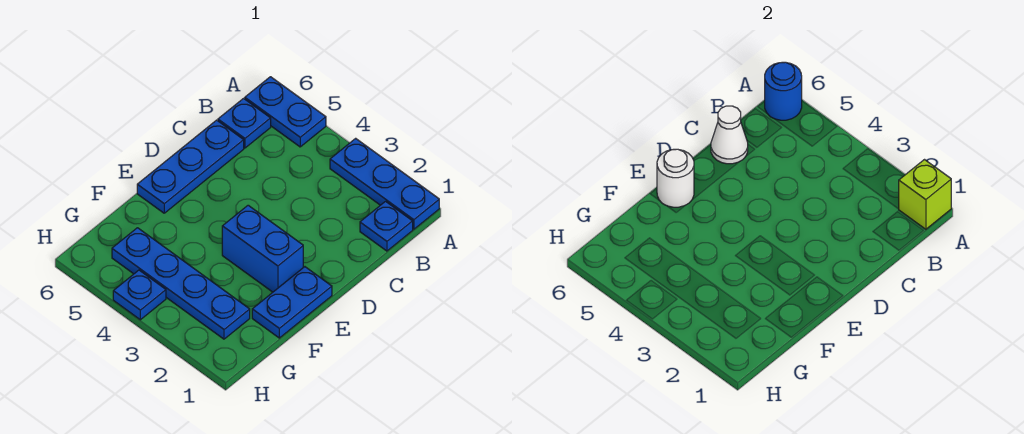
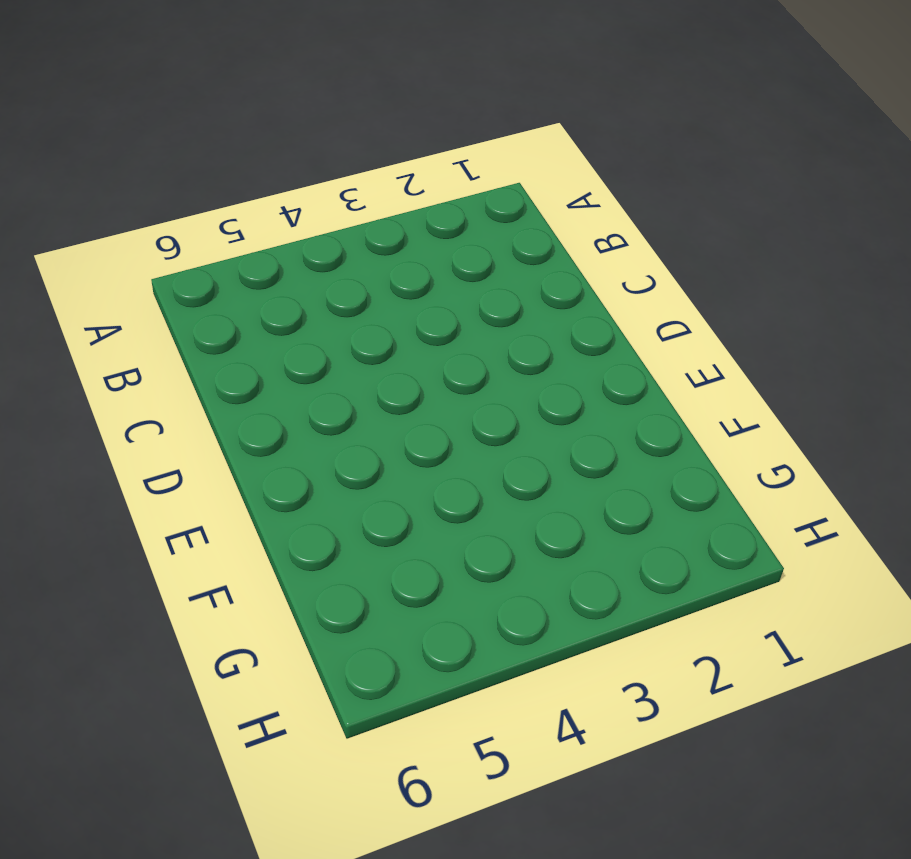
none -> blue 1x3 plate [330,138,439,229]
none -> blue 1x2 plate [245,77,326,147]
none -> blue 1x1 plate [360,201,413,251]

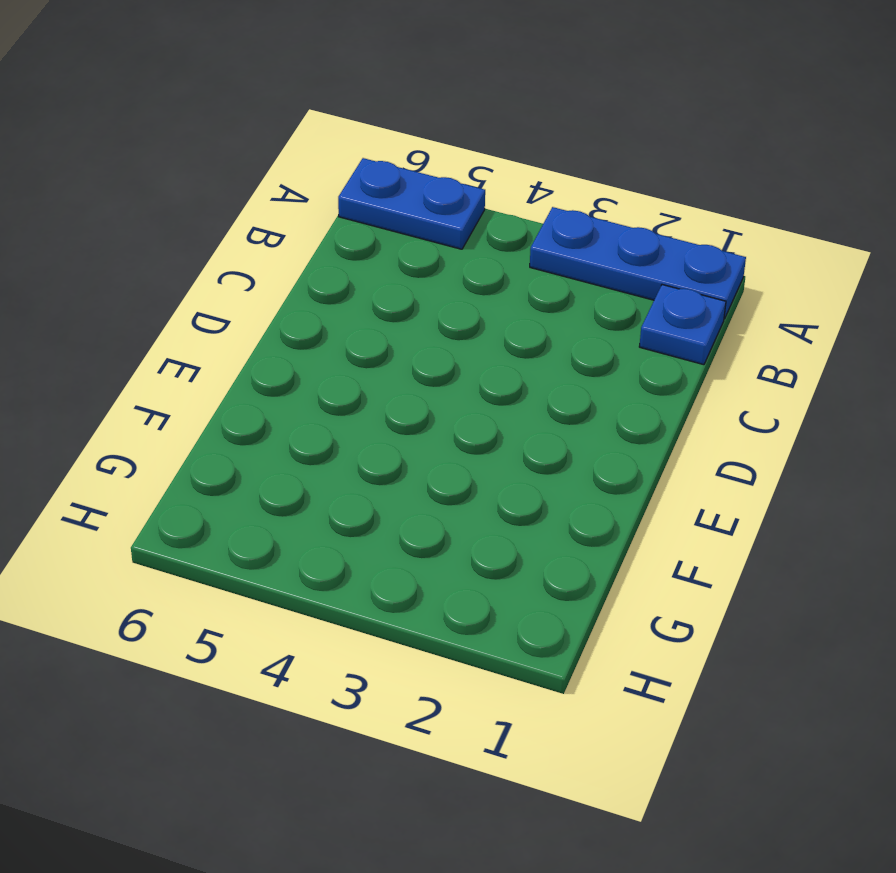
none -> blue 1x1 plate [218,98,271,148]
none -> blue 1x3 plate [137,120,244,213]
none -> blue 1x2 plate [252,267,332,338]

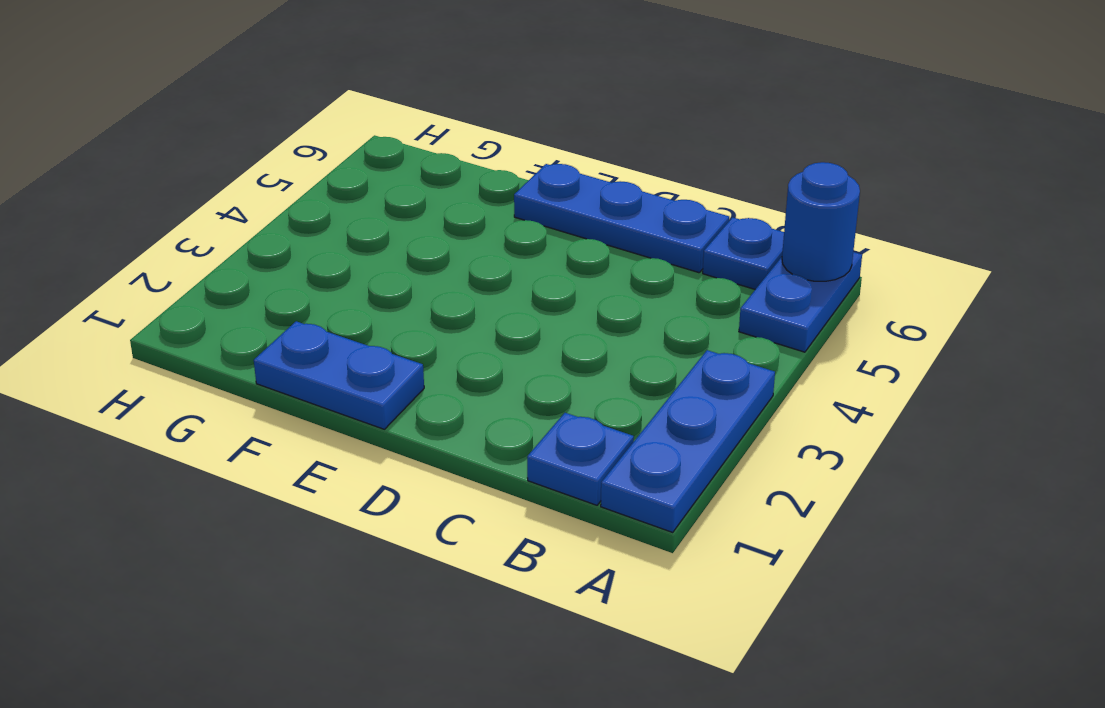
none -> blue 1x2 brick [222,205,303,292]
none -> blue 1x4 plate [112,228,250,339]
none -> blue 1x1 plate [113,270,166,320]

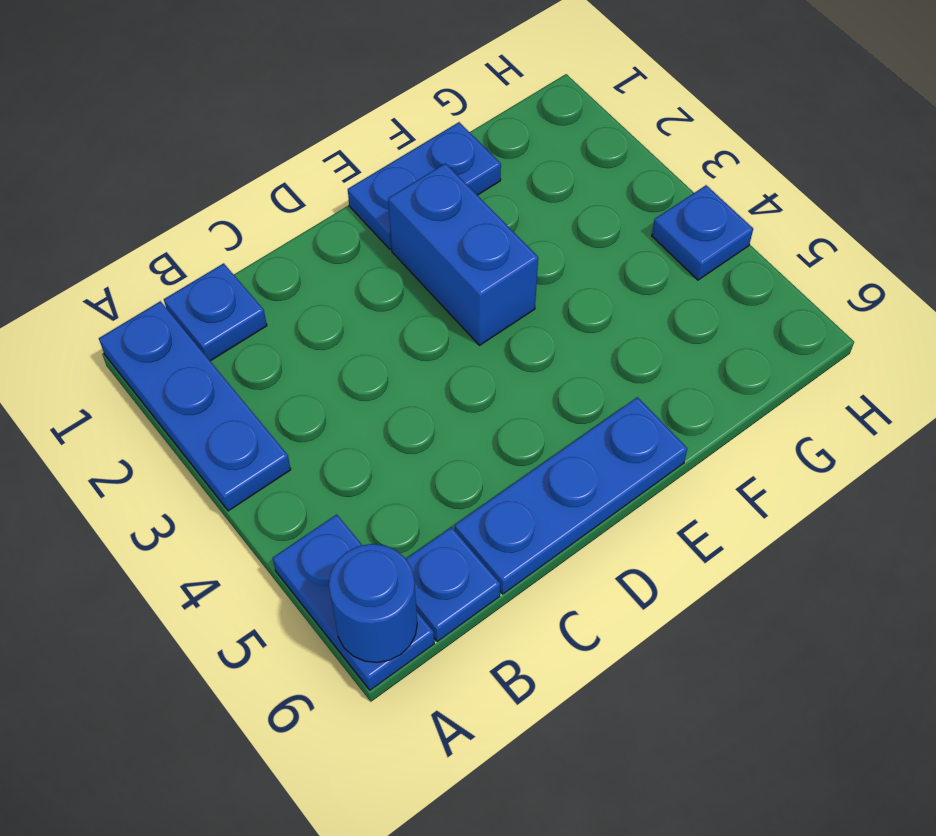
none -> blue 1x4 plate [112,228,250,339]
none -> lime 1x1 brick [899,160,951,229]
none -> white 1x1 cone [711,106,748,164]

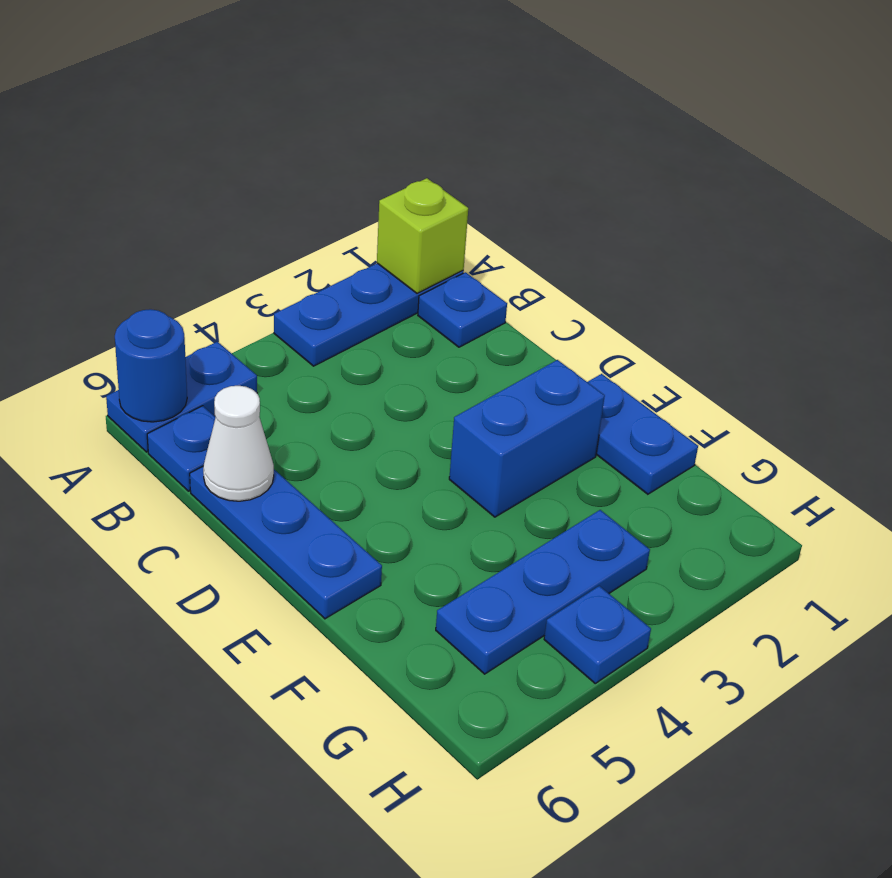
blue 1x3 plate [436,510,650,674] -> blue 1x4 plate [112,228,250,339]
none -> white 1x1 round brick [657,149,694,207]

